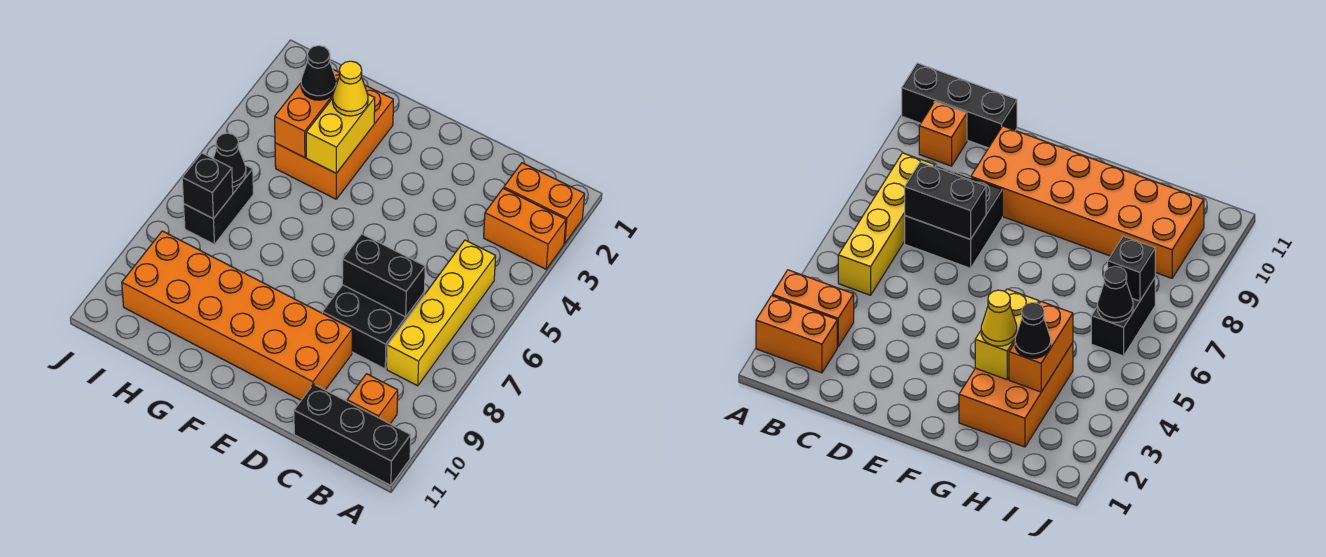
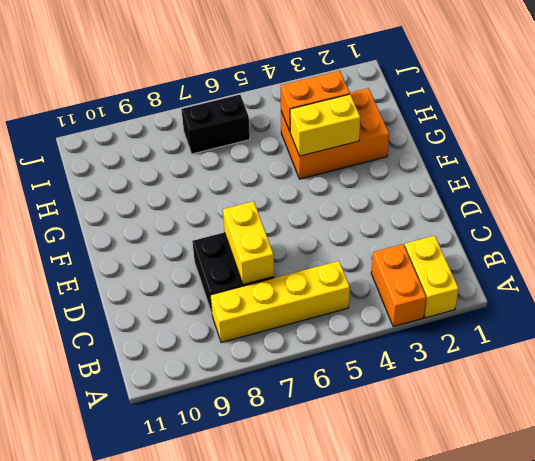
yellow 1x2 brick [405,236,459,318] -> orange 1x2 brick [504,163,585,244]
yellow 1x2 brick [223,201,274,285] -> black 1x2 brick [342,234,425,317]
none -> black 1x3 brick [294,384,411,485]
none -> orange 1x1 brick [347,374,398,424]
none -> orange 2x6 brick [122,231,352,400]

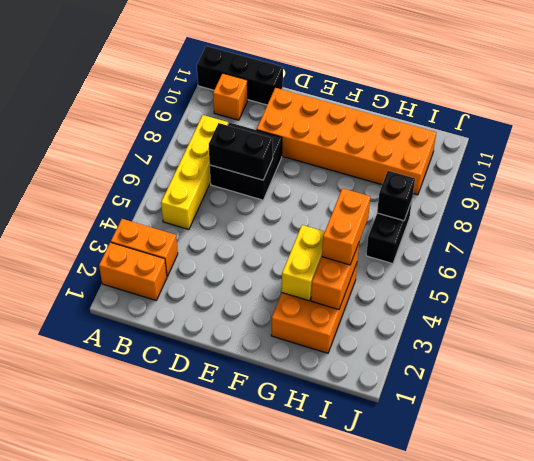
orange 1x2 brick [322,188,370,265] -> none
none -> black 1x1 cone [213,133,246,187]
none -> yellow 1x1 cone [333,61,368,116]
none -> black 1x1 cone [301,46,336,100]

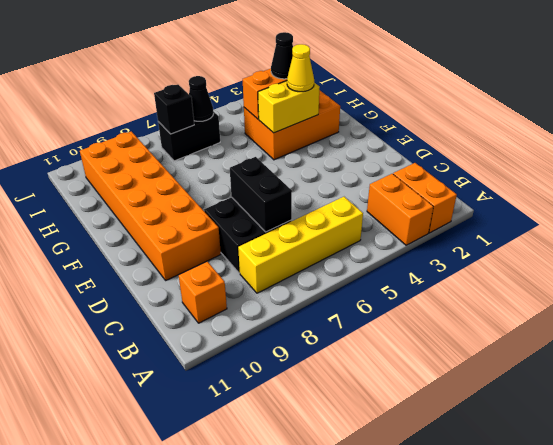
none -> black 1x3 brick [294,384,411,485]

